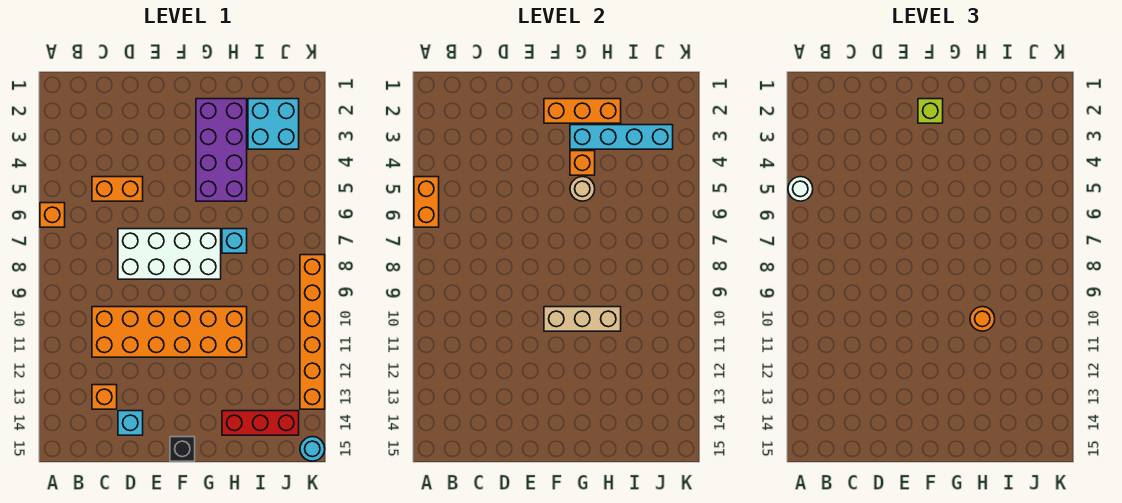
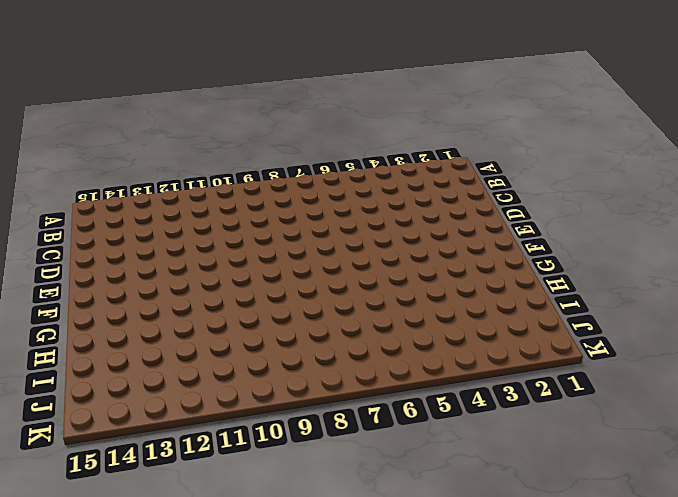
none -> orange 1x1 brick [40,203,65,227]
none -> orange 1x2 brick [92,177,143,201]
none -> orange 2x6 brick [92,307,247,357]

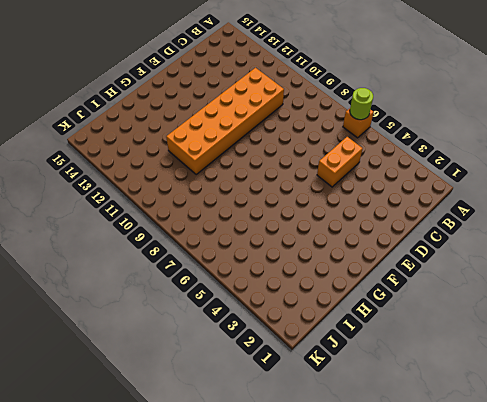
lime 1x1 round brick [350,88,373,120] -> orange 1x2 brick [414,177,439,227]
none -> orange 1x1 brick [92,385,117,409]
none -> white 2x4 brick [118,229,221,279]
none -> cyan 1x1 brick [118,411,143,435]

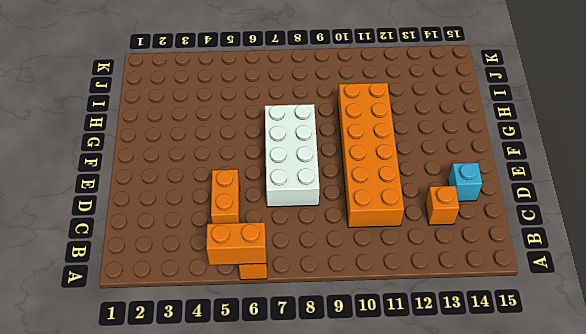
none -> black 1x1 brick [170,437,195,461]
none -> purple 2x4 brick [196,99,247,201]
none -> cyan 1x1 brick [222,229,247,253]

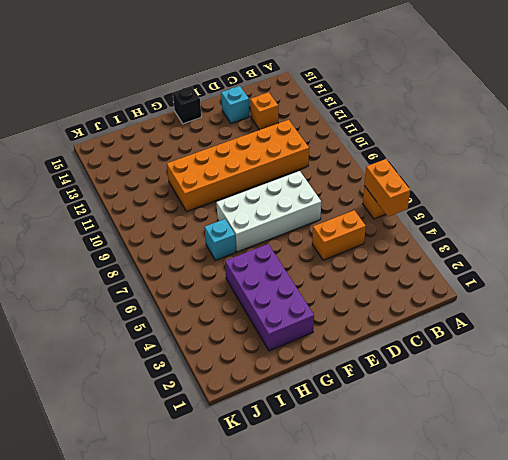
none -> red 1x3 brick [222,411,299,435]
none -> cyan 2x2 brick [248,99,299,149]
none -> orange 1x6 brick [300,255,325,409]

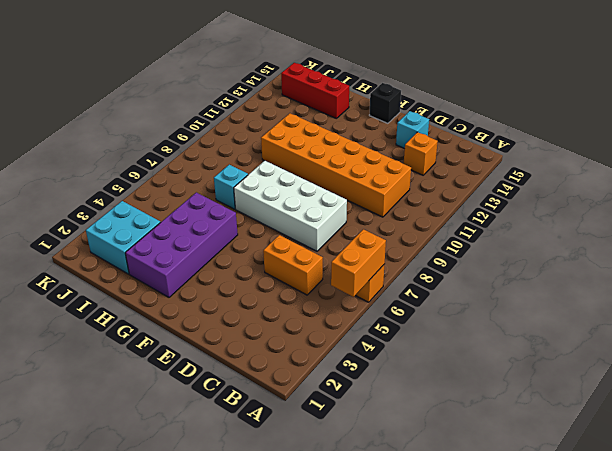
none -> orange 1x6 brick [300,255,325,409]
none -> cyan 1x1 round brick [300,437,325,461]
none -> orange 1x3 brick [544,99,621,123]

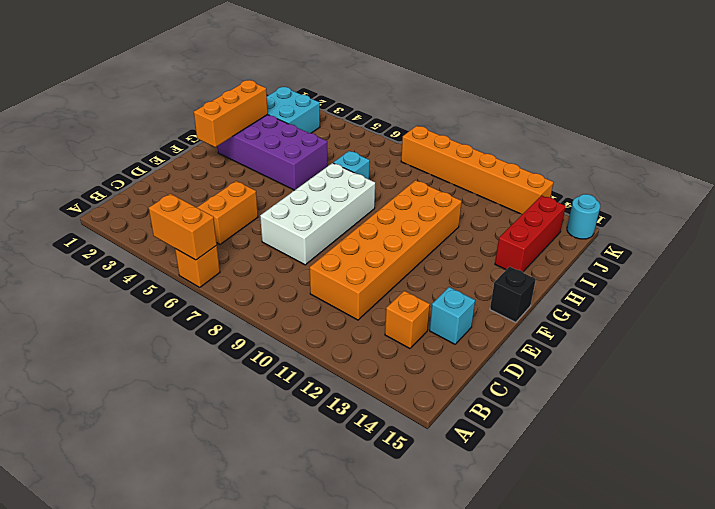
none -> tan 1x3 brick [544,307,621,331]
none -> cyan 1x4 brick [570,125,673,149]
none -> orange 1x1 brick [570,151,595,175]

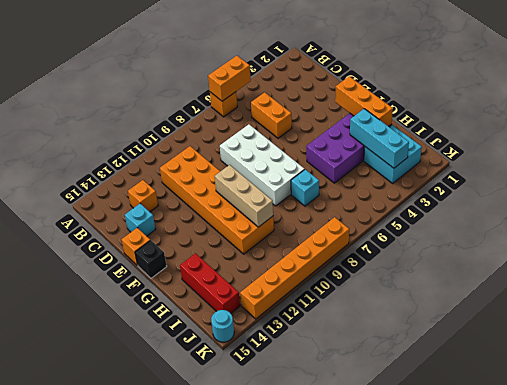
orange 1x1 brick [122,228,150,265] -> orange 1x1 brick moved to [570,151,595,175]
cyan 1x3 brick [350,109,409,168] -> cyan 1x4 brick [570,125,673,149]
none -> tan 1x1 round brick [570,177,595,201]
none -> white 1x1 round brick [788,177,813,201]
none -> lime 1x1 brick [918,99,943,123]

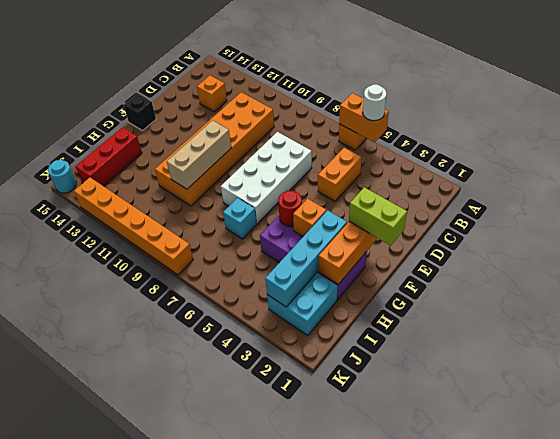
lime 1x2 brick [349,187,407,246] -> lime 1x1 brick [918,99,943,123]
red 1x1 round brick [278,191,302,227] -> tan 1x1 round brick [570,177,595,201]
none -> cyan 1x1 brick [118,411,143,435]
none -> orange 1x1 round brick [970,307,995,331]

